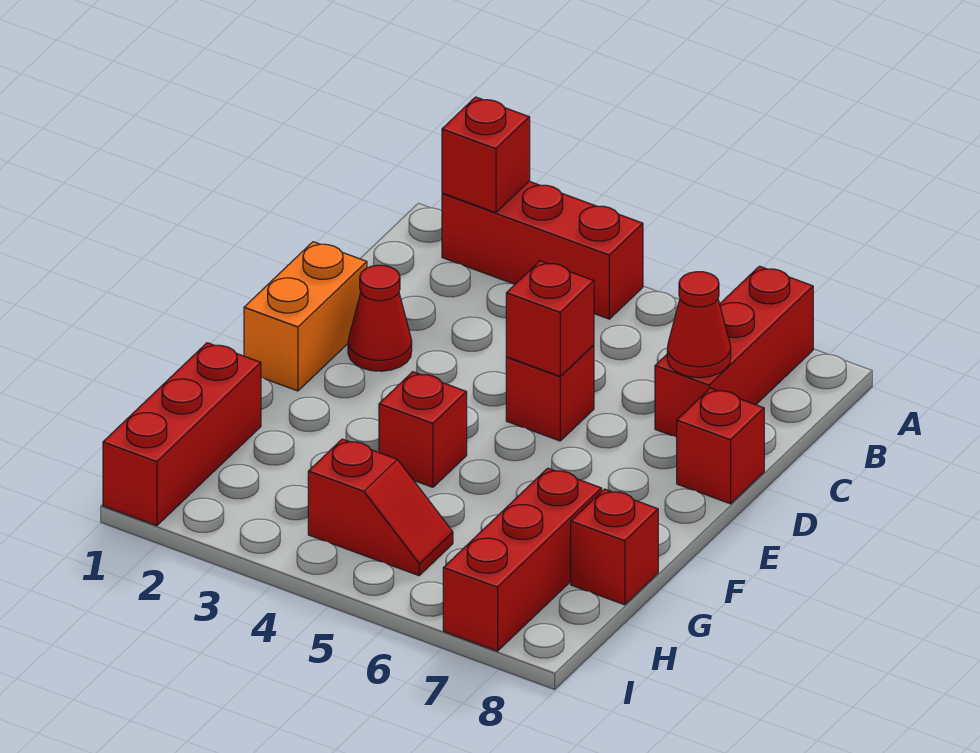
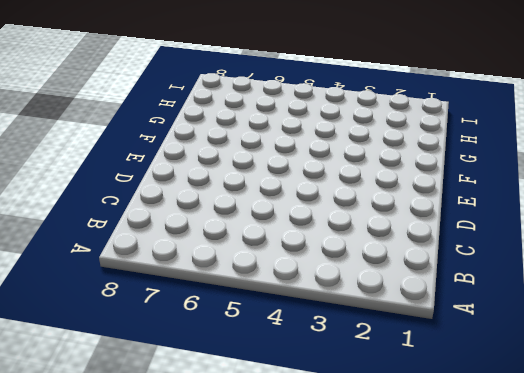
none -> red 1x3 brick [442,181,643,319]
none -> red 1x3 brick [655,266,813,437]
none -> orange 1x2 brick [244,242,367,391]

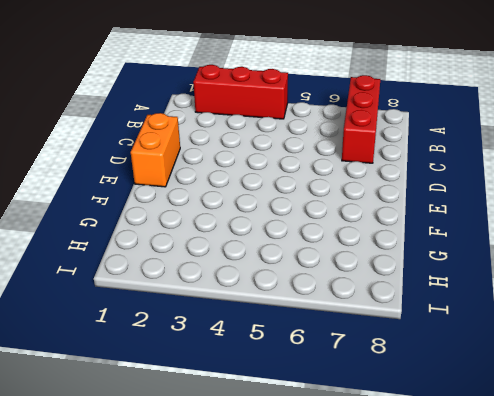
none -> red 1x1 cone [348,265,412,371]
none -> red 1x1 brick [506,345,594,441]
none -> red 1x1 brick [677,388,764,504]

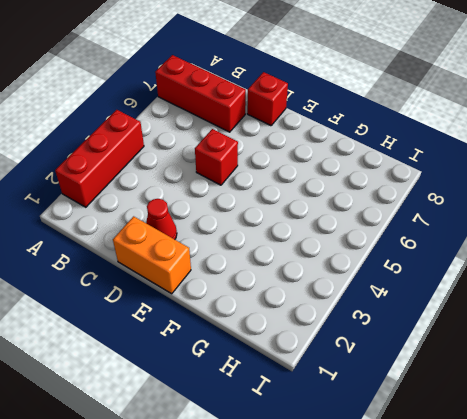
none -> red 1x1 brick [379,372,467,487]
none -> red 1x3 brick [103,343,261,526]
none -> red 1x3 brick [443,468,602,651]

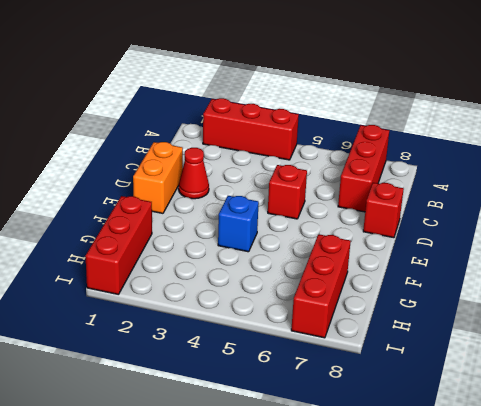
blue 1x1 brick [218,196,259,252] -> red 1x1 brick [379,372,467,487]
none -> red 1x1 brick [571,489,658,605]
none -> red 1x2 slope [308,439,453,576]
none -> red 1x1 brick [442,97,530,213]

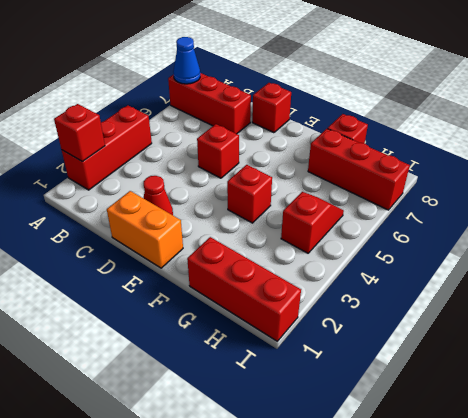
blue 1x1 cone [173,37,200,84] -> none
none -> red 1x1 cone [667,272,731,378]
none -> red 1x1 brick [506,261,594,376]

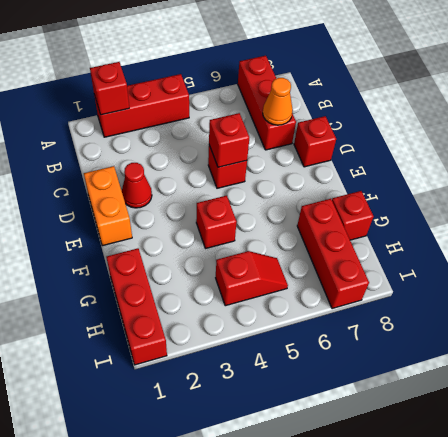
orange 1x1 cone [263,78,293,125] -> red 1x1 cone [667,272,731,378]

